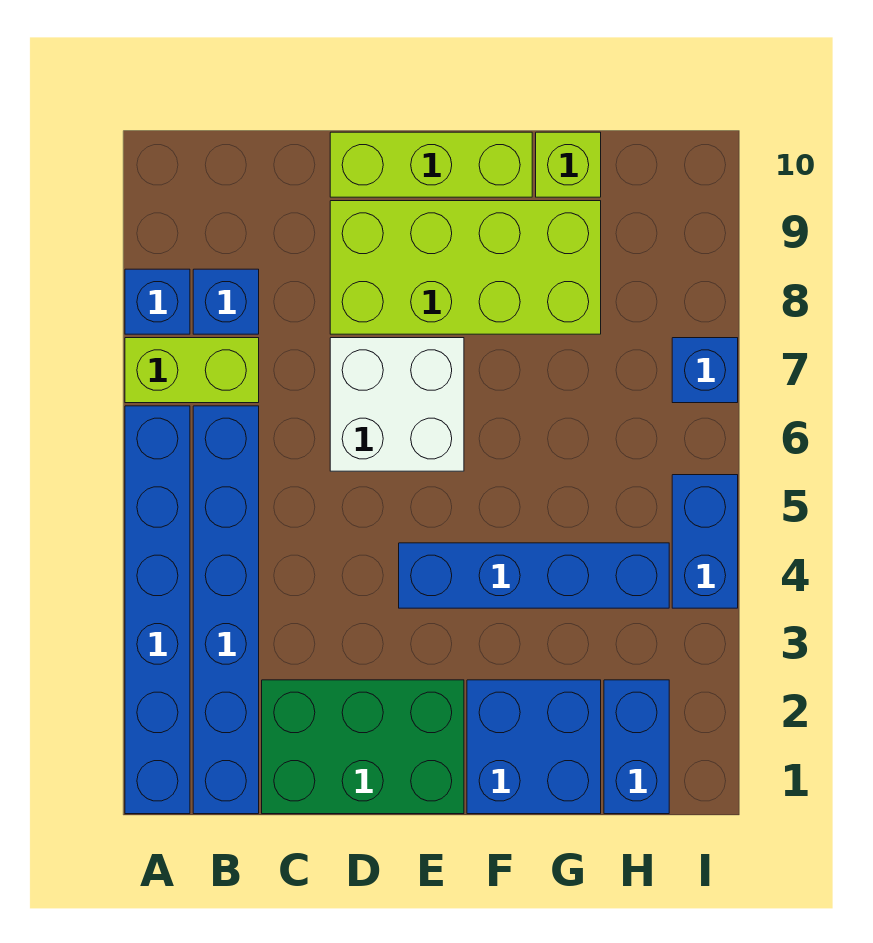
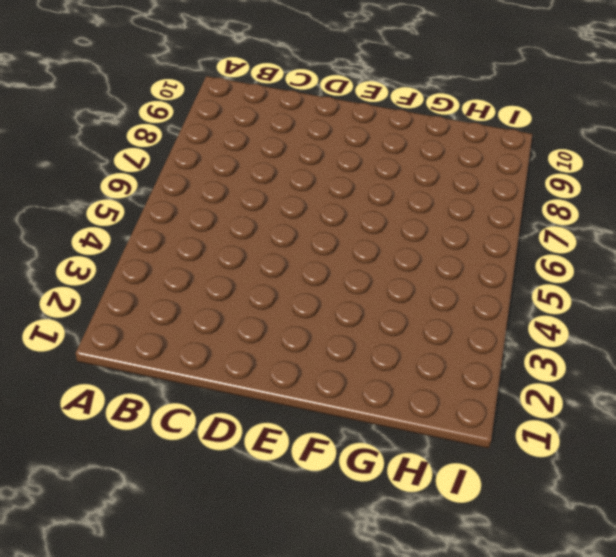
none -> blue 1x6 brick [125,406,190,814]
none -> lime 1x2 brick [125,338,259,403]
none -> blue 1x1 brick [125,269,190,334]

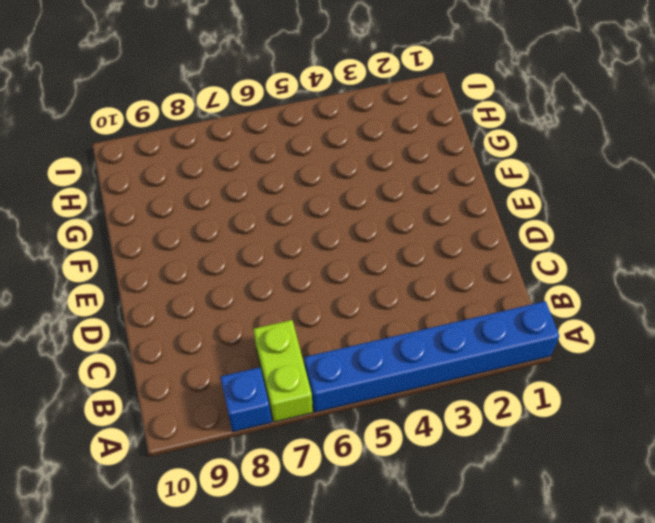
none -> blue 1x6 brick [193,406,259,814]
none -> blue 1x1 brick [193,269,259,334]
none -> green 2x3 brick [262,680,464,814]

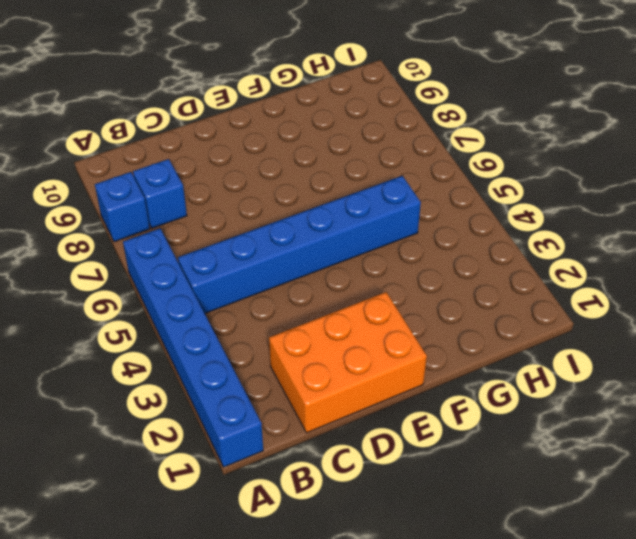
blue 1x6 brick [178,176,421,313] -> blue 1x6 brick turned to [193,406,259,814]
orange 2x3 brick [269,292,427,433] -> green 2x3 brick [262,680,464,814]
none -> lime 1x2 brick [125,338,259,403]
none -> white 2x2 brick [330,338,464,471]
none -> lime 2x4 brick [330,201,601,334]

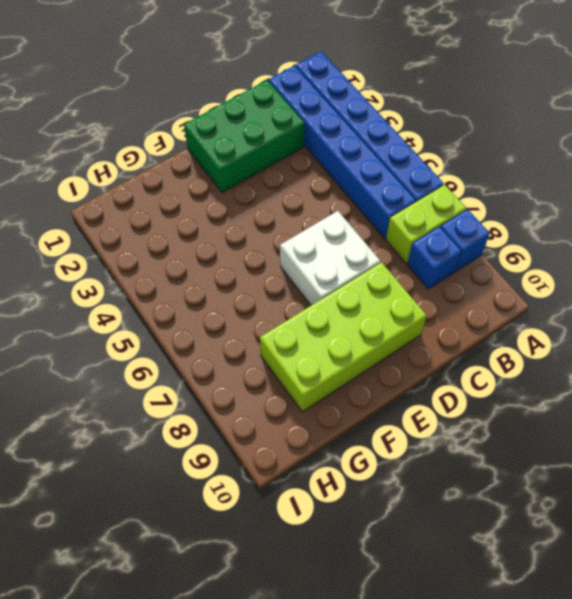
none -> lime 1x3 brick [330,132,532,197]
none -> blue 1x4 brick [399,543,669,608]
none -> blue 2x2 brick [467,680,601,814]

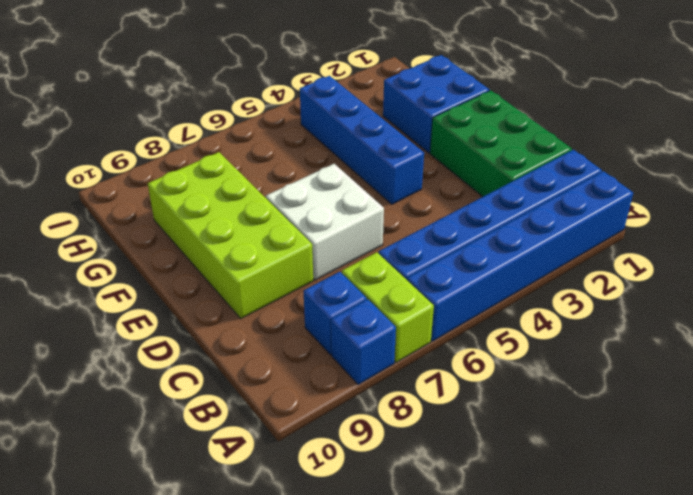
none -> lime 1x3 brick [330,132,532,197]
none -> lime 1x1 brick [536,132,601,197]
none -> blue 1x2 brick [604,680,669,814]

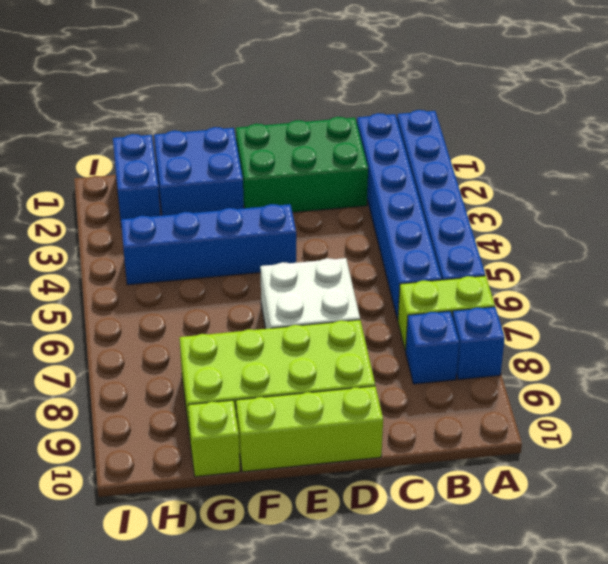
none -> blue 1x2 brick [672,475,738,608]
none -> blue 1x1 brick [672,338,738,403]

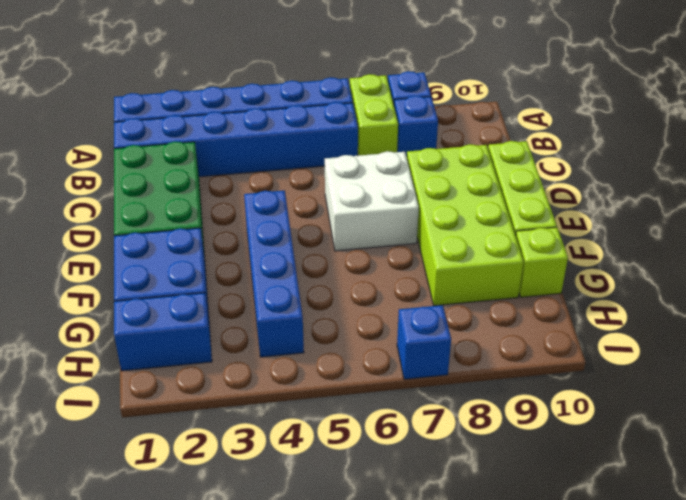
none -> blue 1x2 brick [672,475,738,608]

